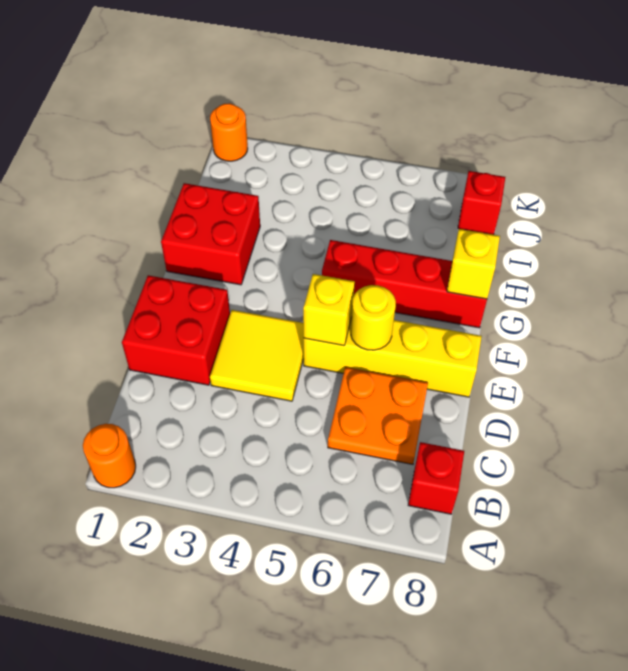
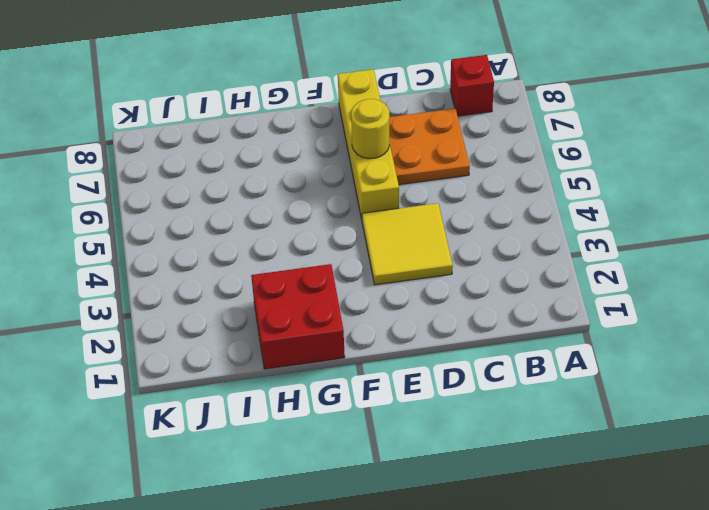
none -> orange 1x1 round brick [83,424,136,488]
none -> red 2x2 brick [122,275,230,385]
none -> red 1x4 brick [322,240,487,328]

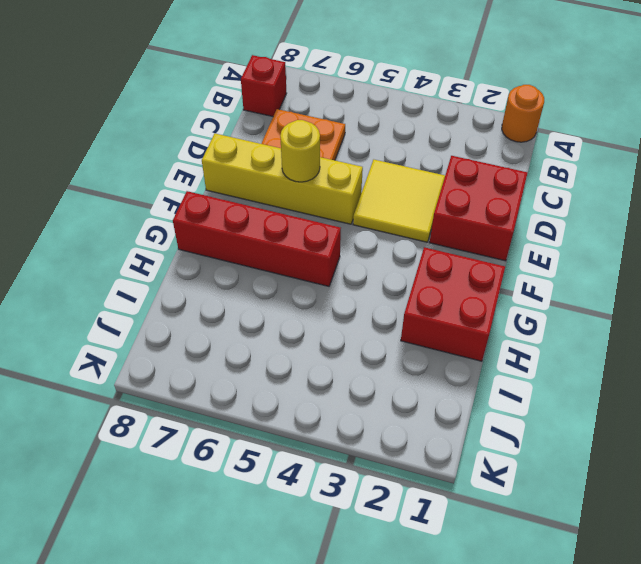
none -> red 1x1 brick [458,171,505,235]
none -> orange 1x1 round brick [210,103,248,161]
none -> yellow 1x1 brick [303,274,355,346]

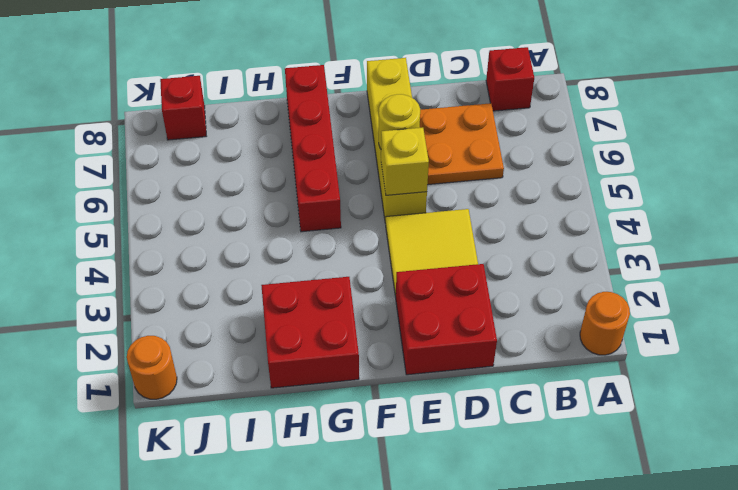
none -> yellow 1x1 brick [447,229,500,299]

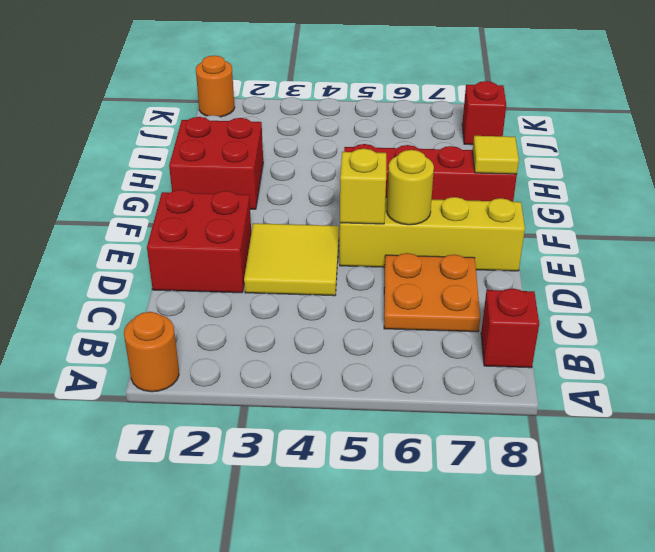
yellow 1x1 tile [473,136,519,174] -> yellow 1x1 brick [447,229,500,299]

